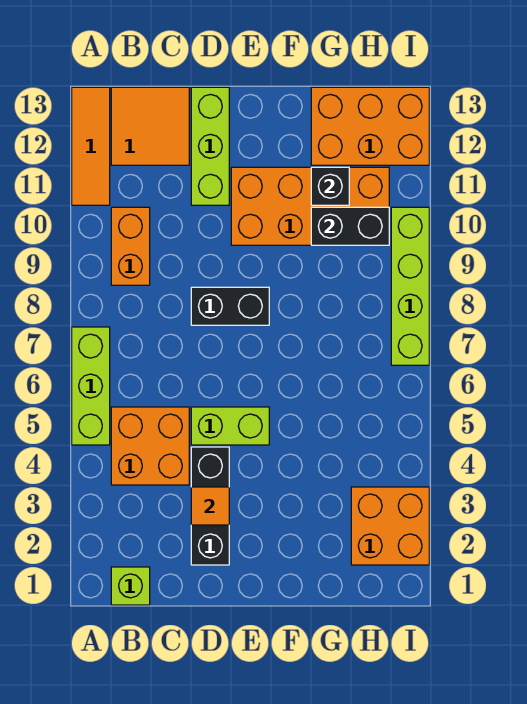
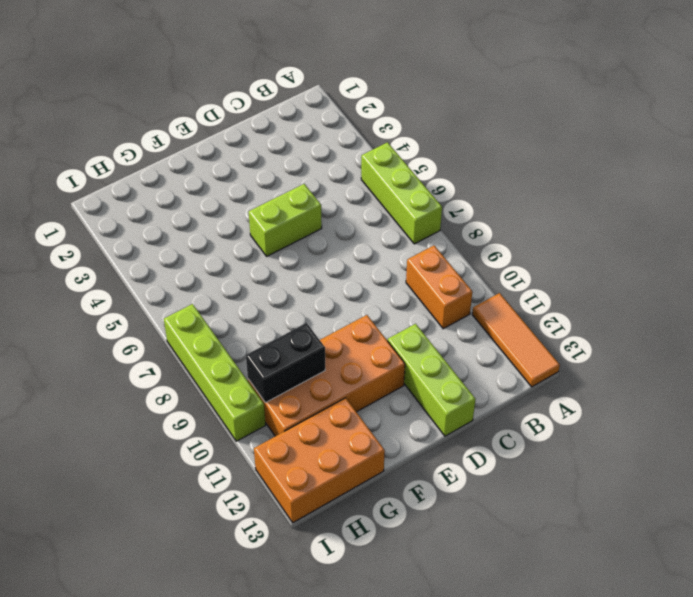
none -> lime 1x1 brick [111,567,150,605]
none -> orange 2x2 brick [111,407,189,485]
none -> orange 2x2 tile [111,87,189,165]

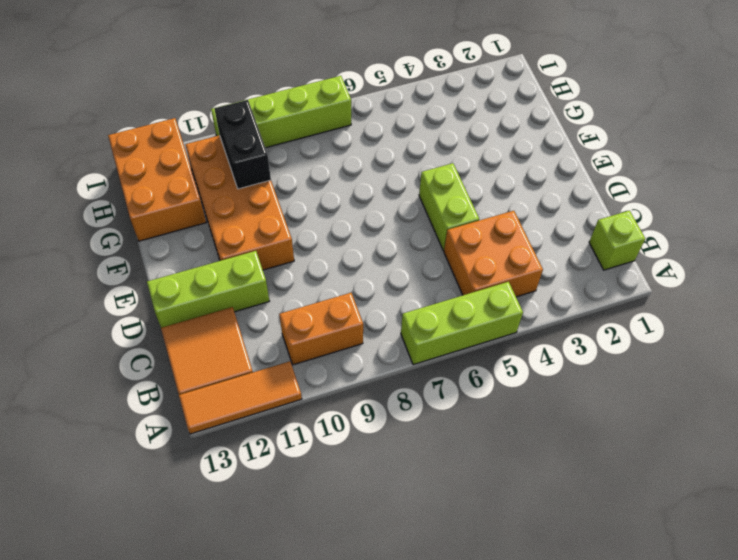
none -> black 1x3 brick [191,447,229,565]
none -> black 1x2 brick [191,287,269,325]
none -> orange 2x2 brick [351,487,429,565]

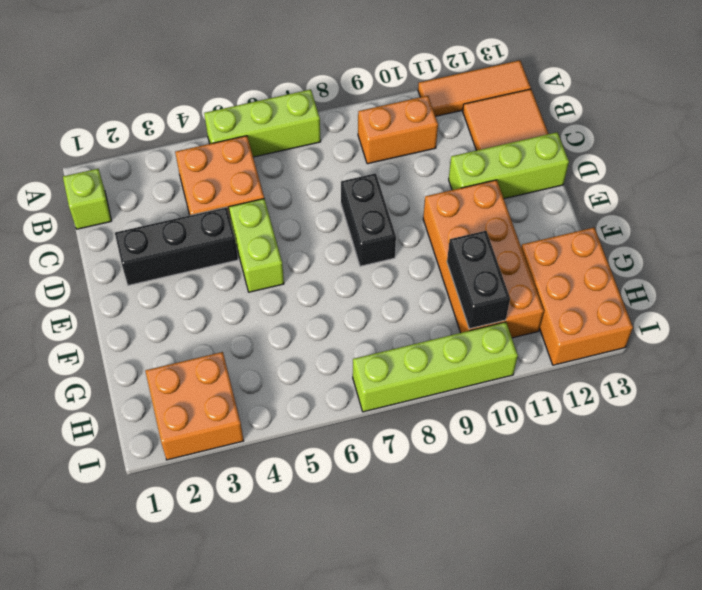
none -> orange 1x1 tile [191,487,229,525]
none -> black 1x1 brick [311,167,349,205]

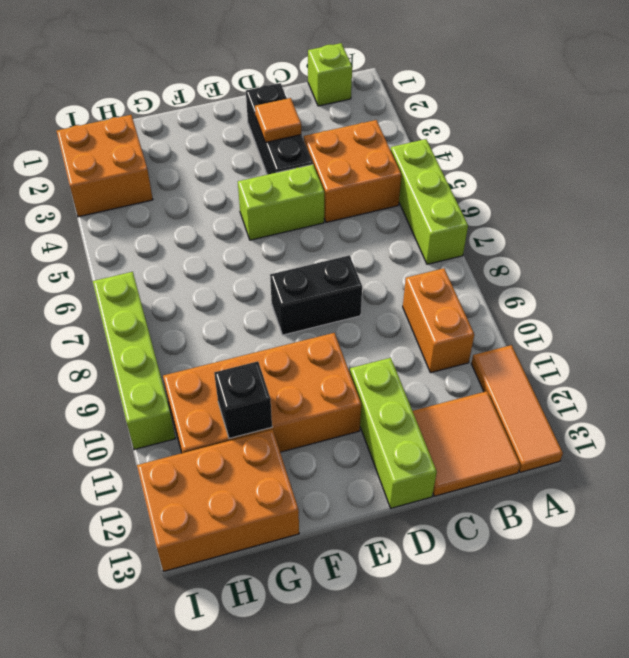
none -> black 1x2 brick [311,207,389,245]

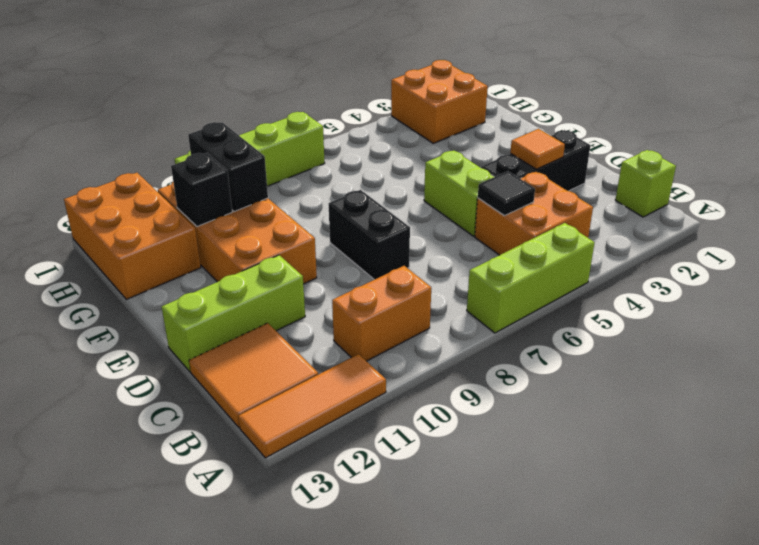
black 1x1 tile [478,171,535,216] -> none

